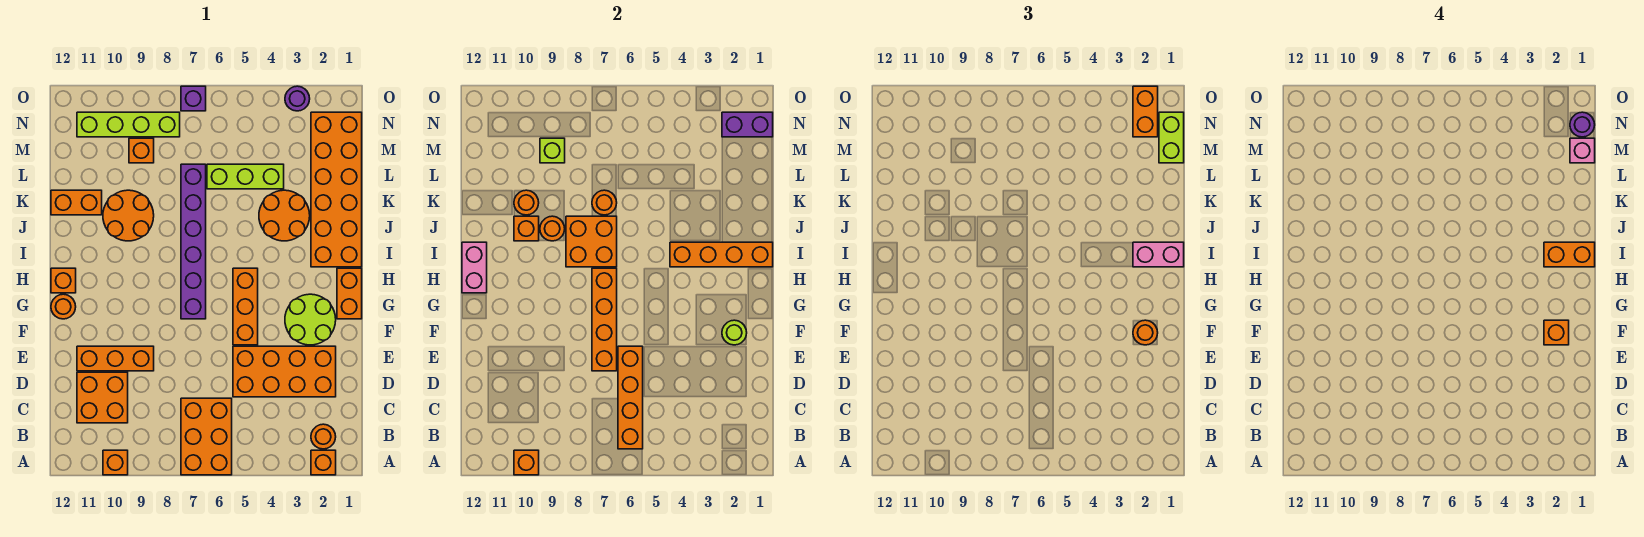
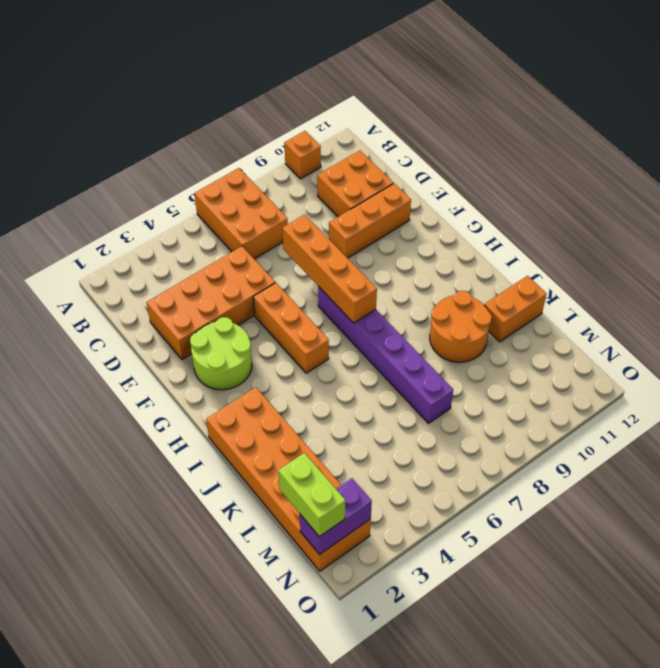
none -> orange 1x1 brick [311,450,336,475]
none -> orange 1x1 round brick [311,424,336,449]
none -> orange 1x2 brick [337,268,362,319]
none -> orange 1x1 round brick [51,294,76,319]

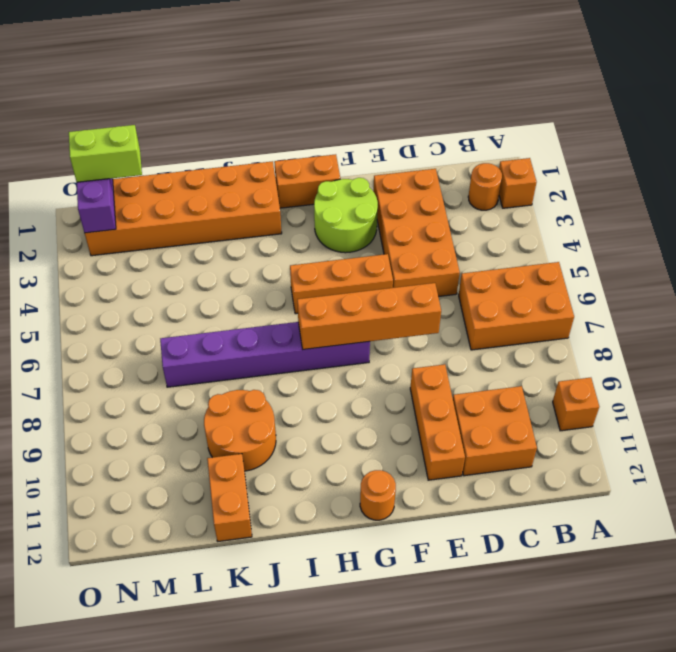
none -> orange 1x1 brick [51,268,76,293]
none -> orange 2x2 round brick [259,190,310,241]
none -> lime 1x3 brick [207,164,284,189]
none -> orange 1x1 brick [129,138,154,163]

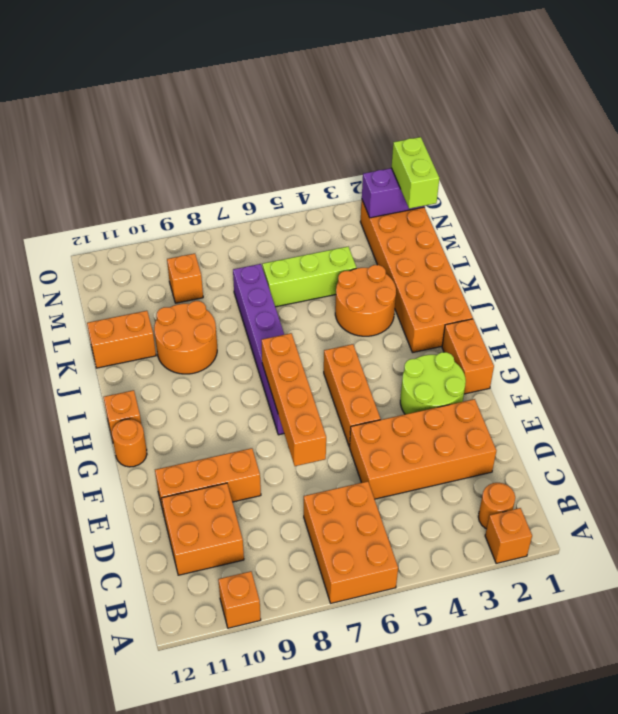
none -> lime 1x4 brick [77,112,180,137]
none -> purple 1x1 round brick [285,86,310,111]
none -> purple 1x1 brick [181,86,206,111]
none -> orange 1x1 brick [514,450,539,475]

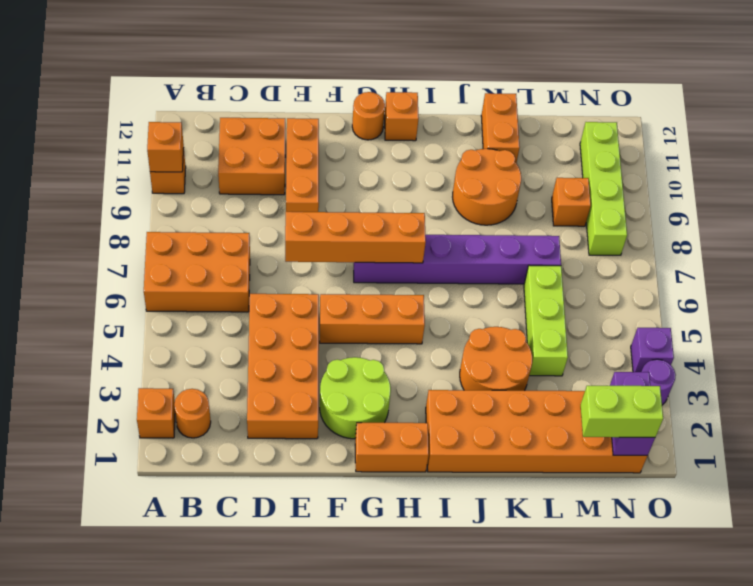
purple 1x1 brick [631,328,674,372] -> purple 1x1 brick moved to [181,86,206,111]
none -> orange 1x4 brick [618,346,643,449]
none -> lime 1x1 round brick [722,320,747,345]
none -> pink 1x2 brick [462,242,487,293]
none -> orange 1x4 brick [670,242,773,267]

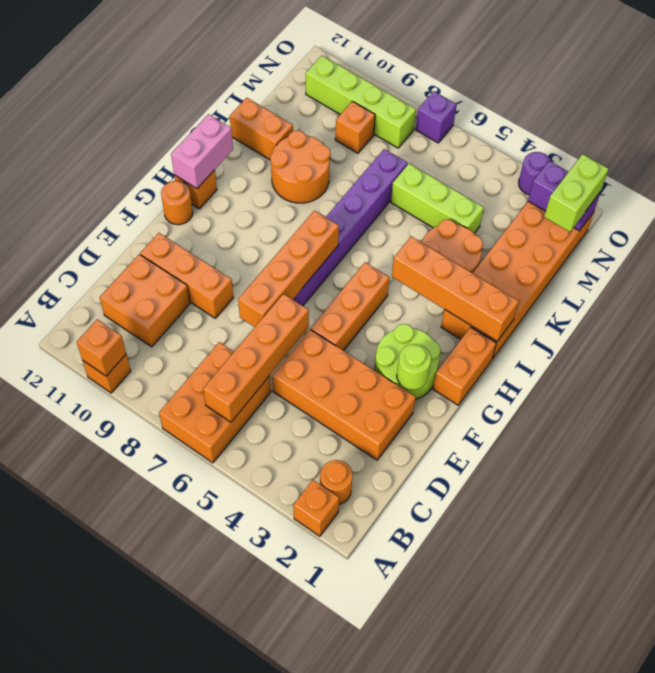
none -> orange 2x2 brick [566,216,617,267]
none -> orange 1x1 round brick [540,216,565,241]
none -> orange 1x1 brick [514,216,539,241]
none -> orange 1x1 round brick [592,190,617,215]

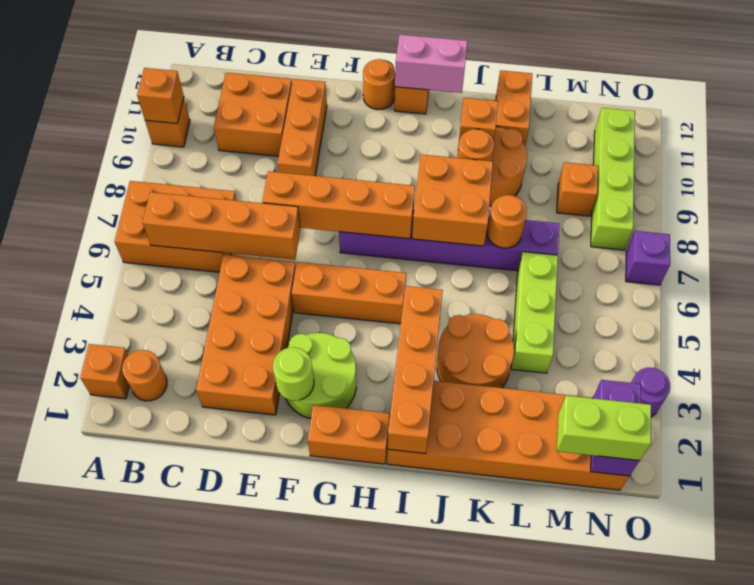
none -> orange 1x1 round brick [514,190,539,215]
none -> lime 1x1 brick [540,138,565,163]
none -> orange 1x1 round brick [1133,320,1158,345]
none -> pink 1x2 brick [1133,242,1184,267]

